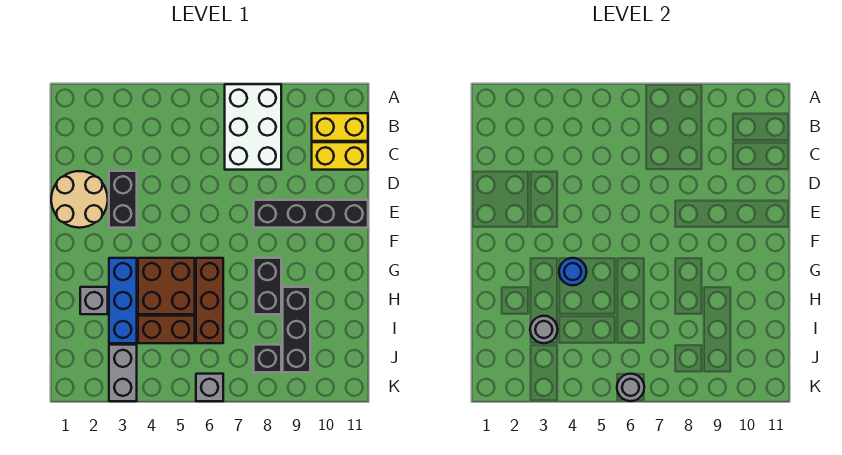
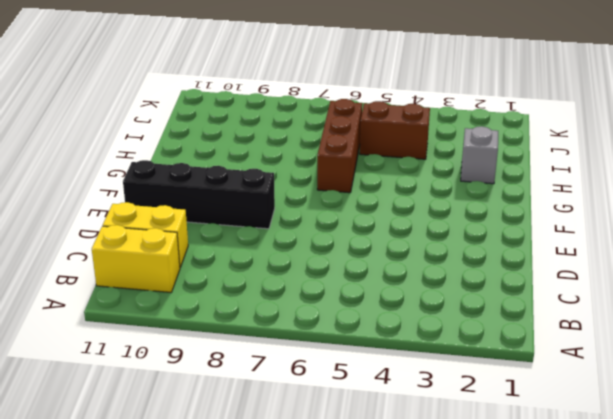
none -> white 2x3 brick [225,84,281,170]
none -> tan 2x2 round brick [51,171,108,228]
none -> black 1x2 brick [109,171,137,228]

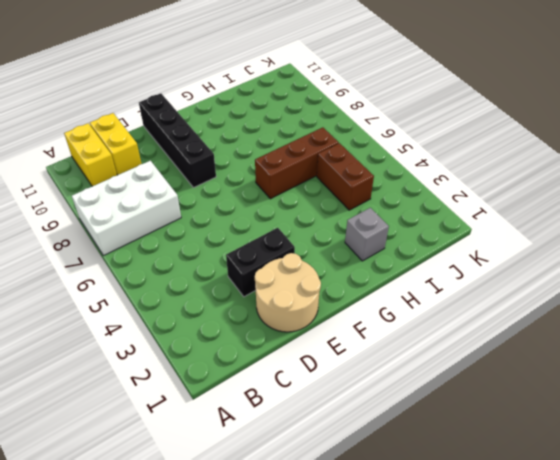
none -> blue 1x3 brick [109,258,137,343]
none -> brown 2x2 brick [138,258,195,314]
none -> black 1x2 brick [254,258,281,314]

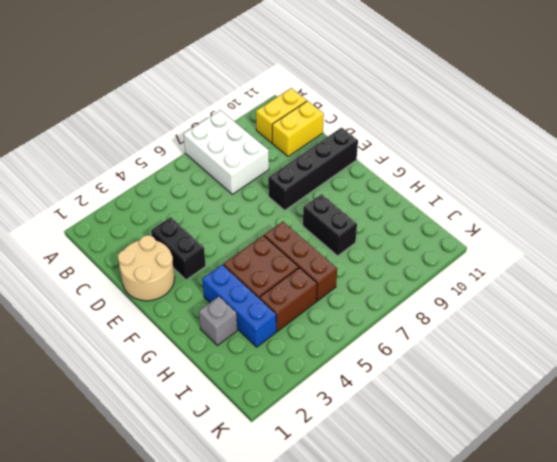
none -> black 1x3 brick [283,287,310,372]
none -> grey 1x2 brick [109,345,137,401]
none -> black 1x1 brick [254,345,281,372]

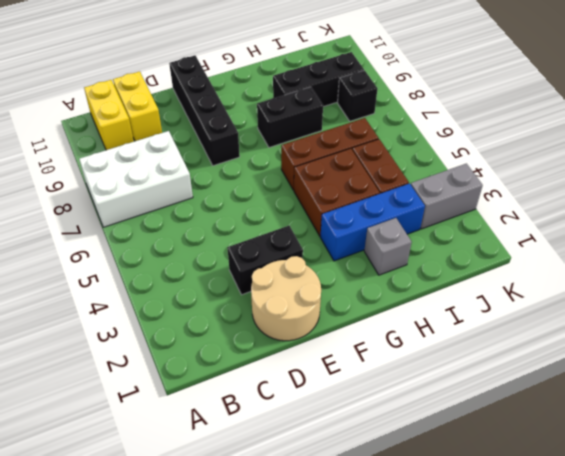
none -> grey 1x1 brick [196,374,223,401]
none -> blue 1x1 round brick [559,258,587,285]
none -> grey 1x1 round brick [530,316,558,343]

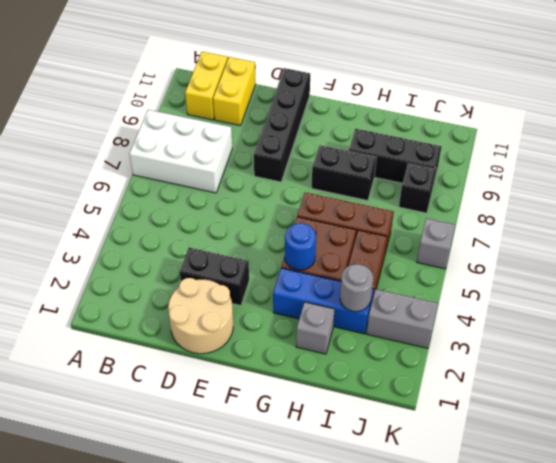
none -> grey 1x1 round brick [617,374,644,401]

